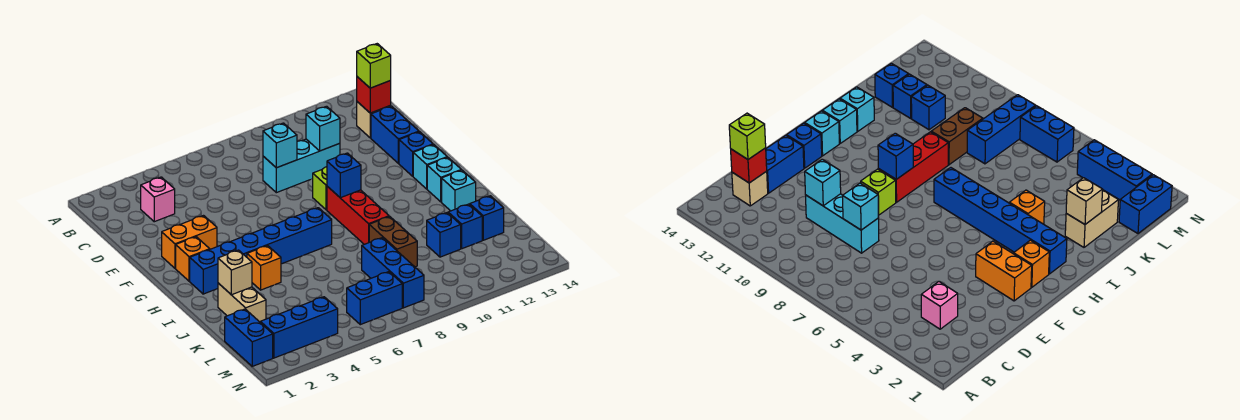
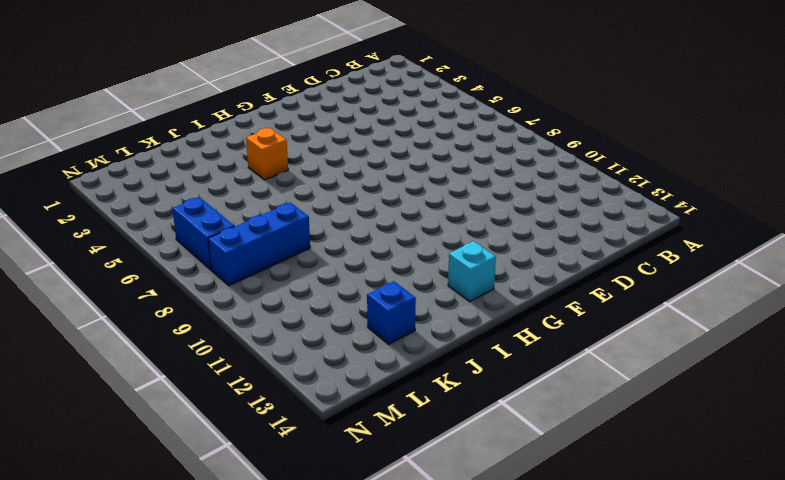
none -> pink 1x1 brick [141,177,175,222]
none -> tan 1x1 brick [357,102,390,138]
none -> cyan 1x3 brick [263,139,340,193]

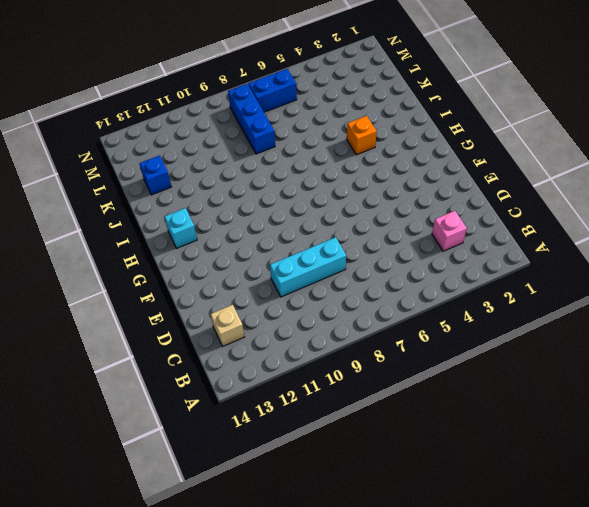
none -> blue 1x2 brick [371,106,419,164]
none -> orange 1x2 brick [162,216,217,268]
none -> lime 1x1 brick [313,167,327,210]

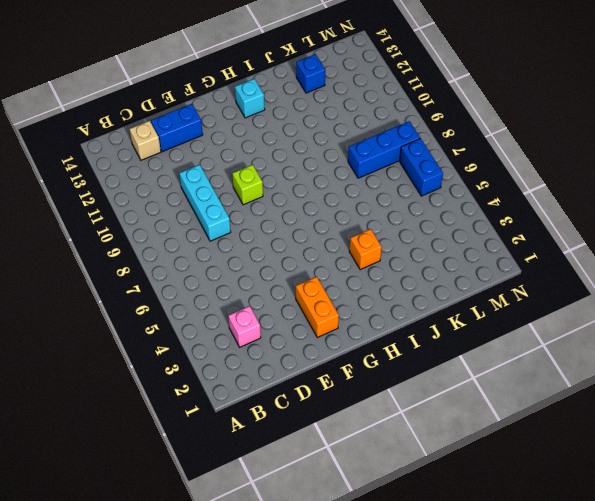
none -> blue 1x1 brick [399,132,433,176]
none -> orange 1x1 brick [176,237,210,281]
none -> red 1x3 brick [327,186,389,244]

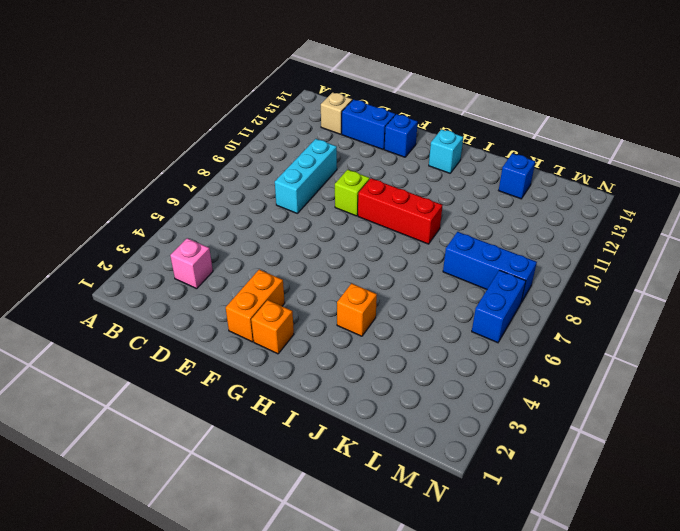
none -> cyan 1x1 brick [413,145,447,189]
none -> blue 1x6 brick [190,208,332,294]
none -> cyan 1x1 brick [442,170,476,211]

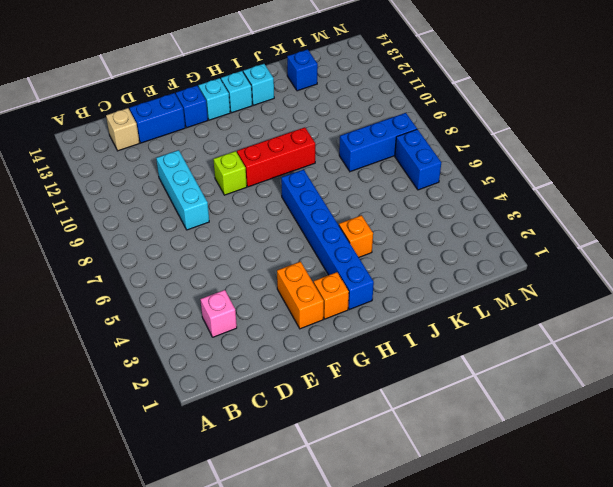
none -> tan 1x2 brick [218,283,266,322]
none -> brown 1x2 brick [369,216,417,267]
none -> blue 1x1 brick [427,213,461,257]

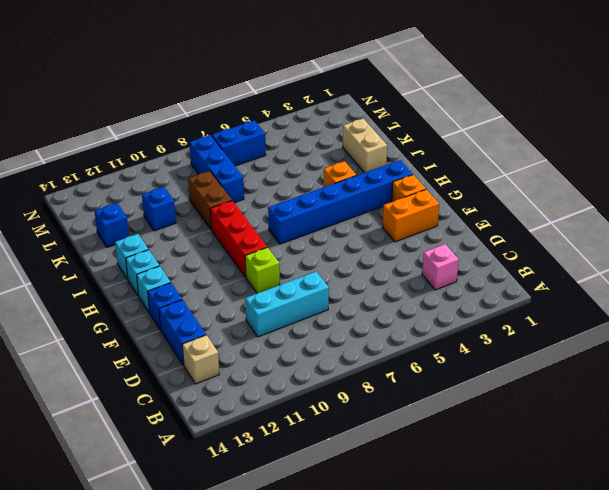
none -> blue 1x1 brick [448,204,482,249]
none -> blue 1x2 brick [225,309,273,366]
none -> blue 1x3 brick [260,297,338,358]

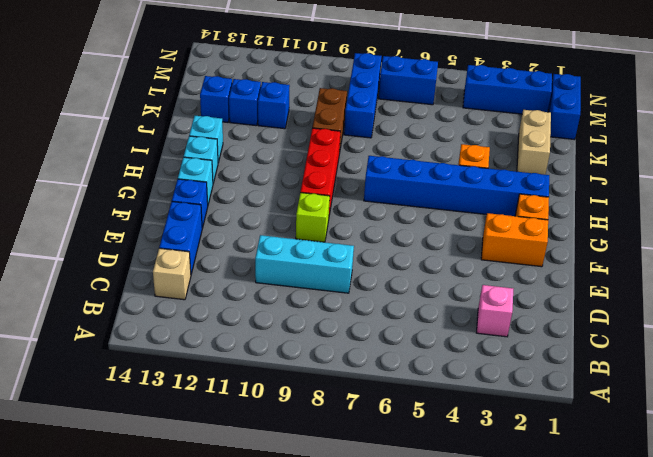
none -> red 1x1 brick [357,77,391,113]
none -> cyan 1x1 brick [263,123,297,168]
none -> cyan 1x1 brick [306,106,340,151]

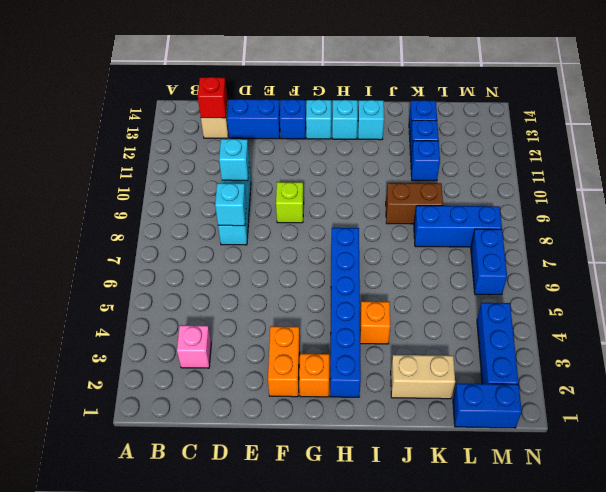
none -> red 1x3 brick [327,186,389,244]
none -> blue 1x1 brick [327,153,361,198]
none -> tan 1x1 brick [218,250,252,295]

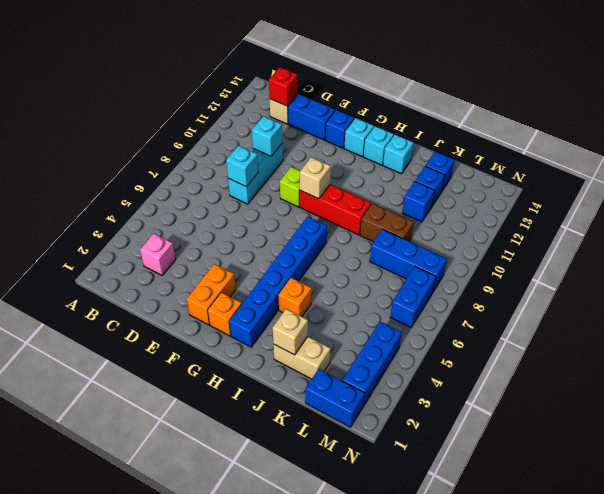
tan 1x1 brick [300,157,331,199] -> blue 1x1 brick [327,153,361,198]
none -> lime 1x1 brick [357,44,391,88]

